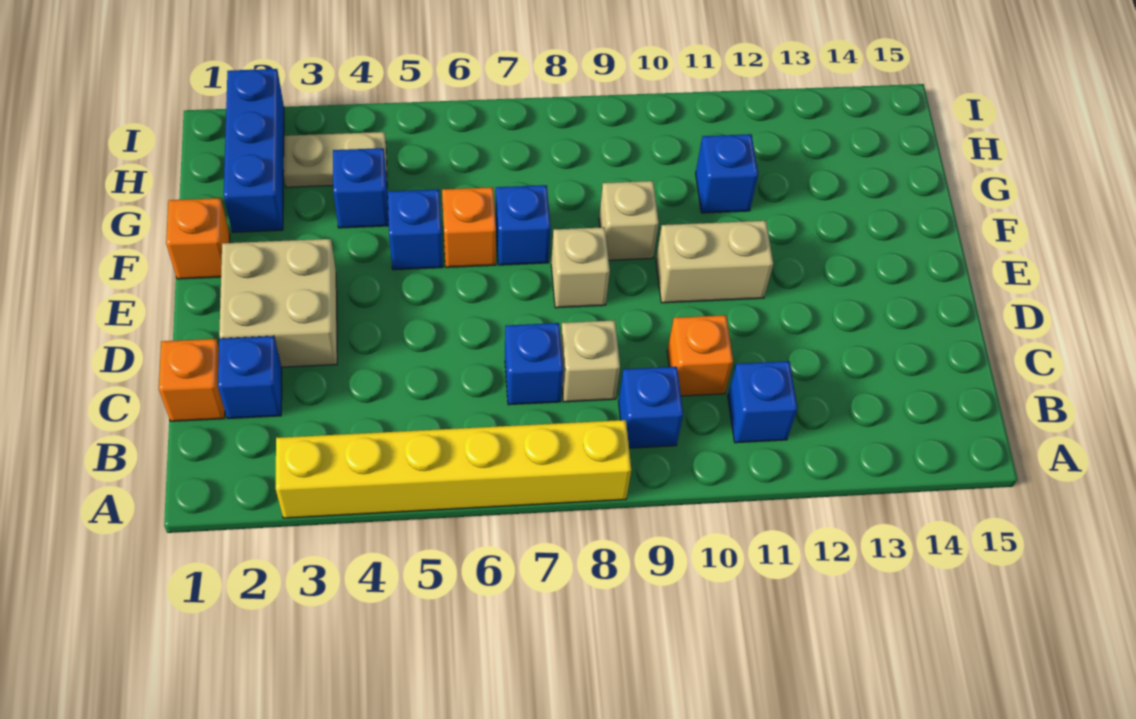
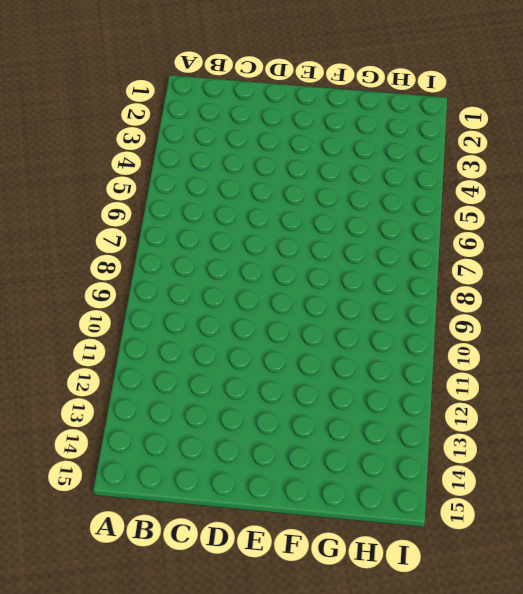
none -> yellow 1x6 brick [275,420,631,518]
none -> blue 1x1 brick [619,367,683,448]
none -> blue 1x1 brick [728,361,798,443]

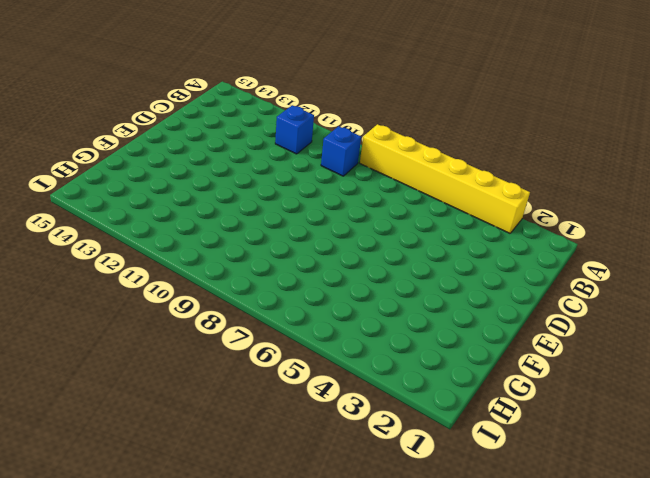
none -> orange 1x1 brick [159,339,225,421]
none -> blue 1x1 brick [218,336,282,419]
none -> blue 1x1 brick [505,323,563,405]

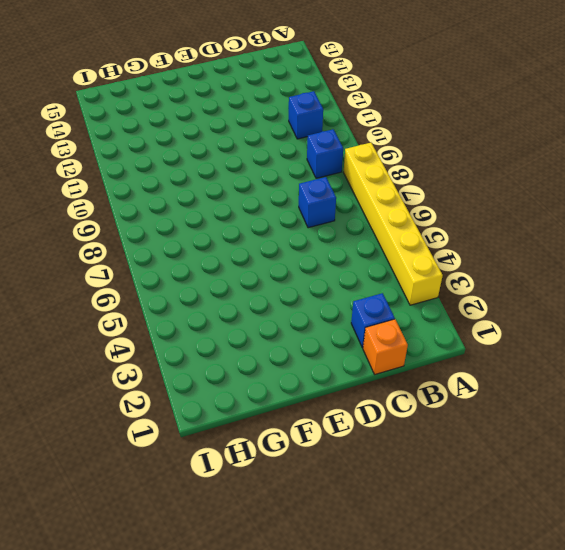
none -> tan 1x1 brick [561,320,620,402]
none -> orange 1x1 brick [667,315,733,396]
none -> tan 2x2 brick [219,239,337,367]

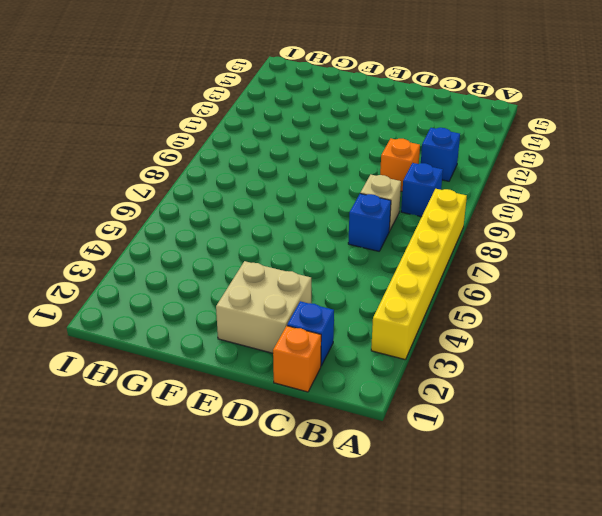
none -> tan 1x1 brick [551,227,610,308]
none -> tan 1x2 brick [656,221,773,303]
none -> orange 1x1 brick [166,198,230,279]

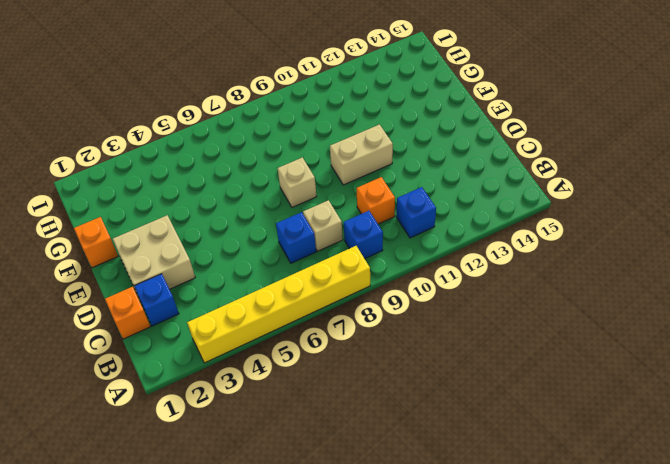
none -> blue 1x1 brick [388,189,443,270]
none -> orange 1x1 brick [442,187,496,267]
none -> blue 1x1 brick [496,185,551,265]

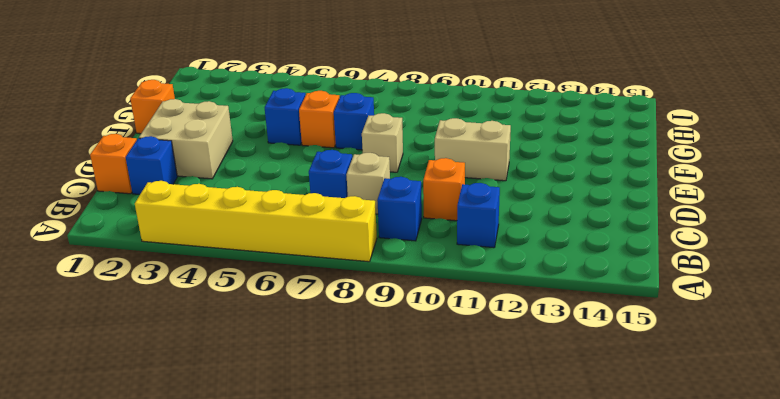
none -> tan 1x1 brick [599,181,659,260]
none -> blue 1x3 brick [224,69,284,232]
none -> blue 1x1 brick [333,148,388,228]

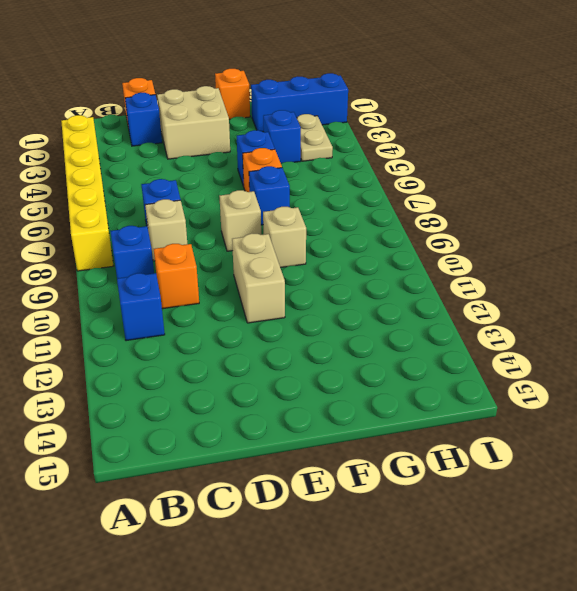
none -> blue 1x1 brick [696,134,758,213]

